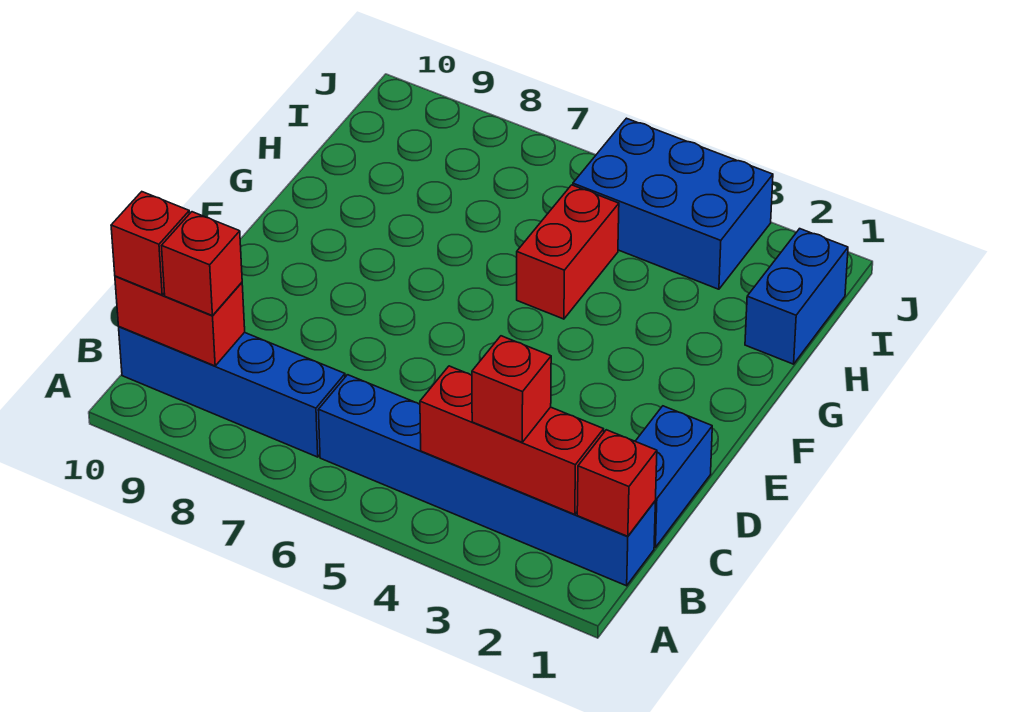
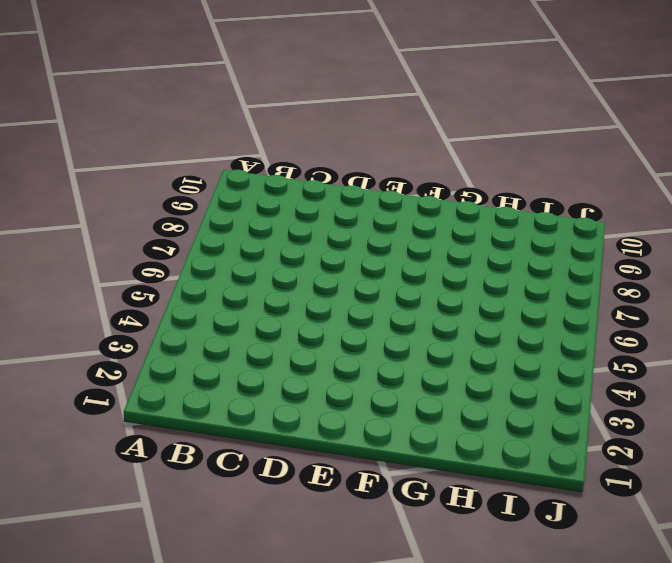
none -> blue 1x6 brick [318,375,655,586]
none -> blue 1x4 brick [119,327,345,457]
none -> blue 1x2 brick [635,406,712,547]

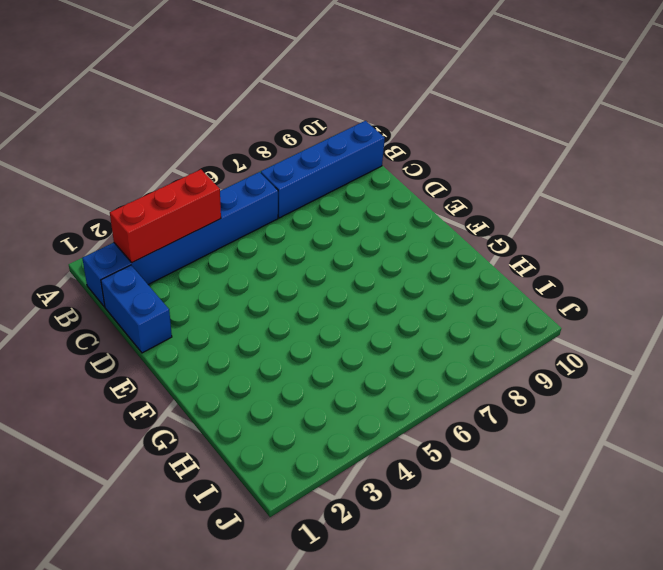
none -> red 1x2 brick [517,185,619,319]
none -> blue 1x2 brick [745,229,848,364]
none -> blue 2x3 brick [573,118,773,289]

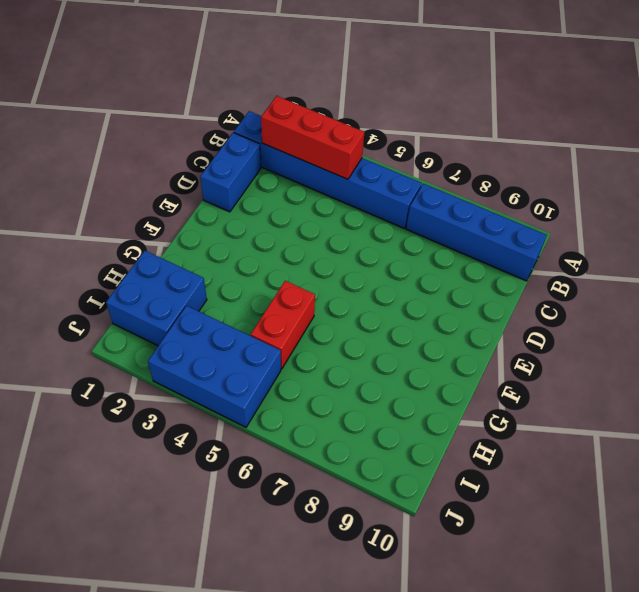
blue 2x2 brick [106,251,207,346] -> blue 1x2 brick [745,229,848,364]
none -> red 1x1 brick [577,430,657,536]
none -> red 1x2 brick [115,276,245,366]
none -> red 1x1 brick [472,336,551,442]

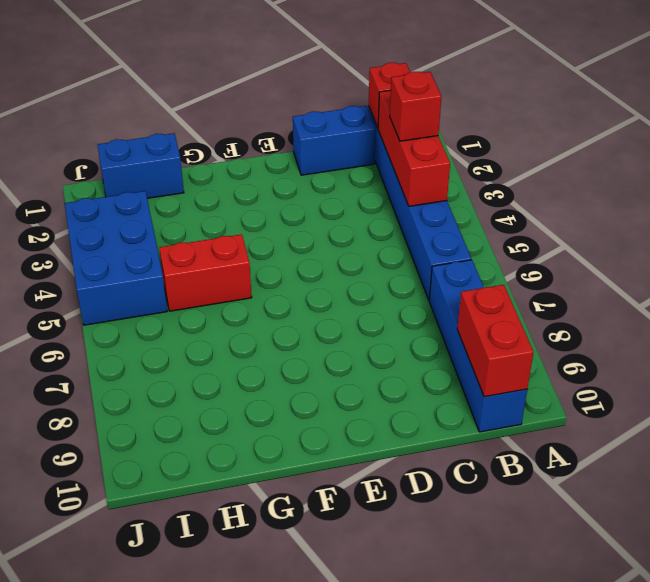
none -> red 1x1 brick [162,212,242,315]
none -> red 1x1 brick [111,192,189,295]

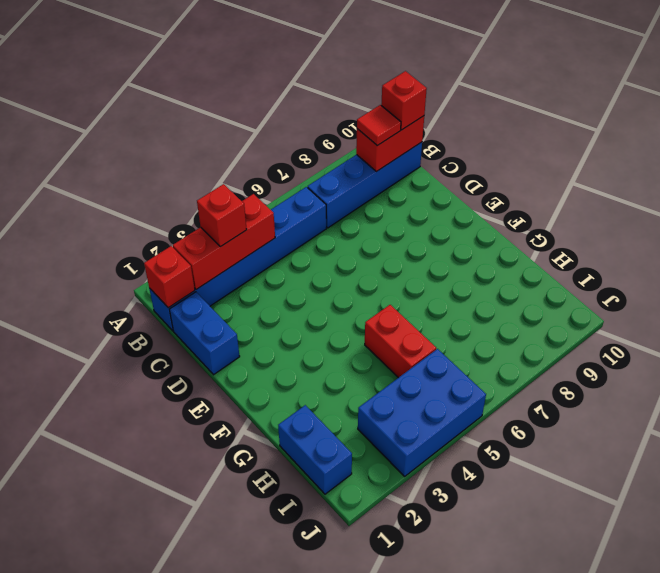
red 1x1 tile [357,105,401,146] -> red 1x1 brick [162,212,242,315]

